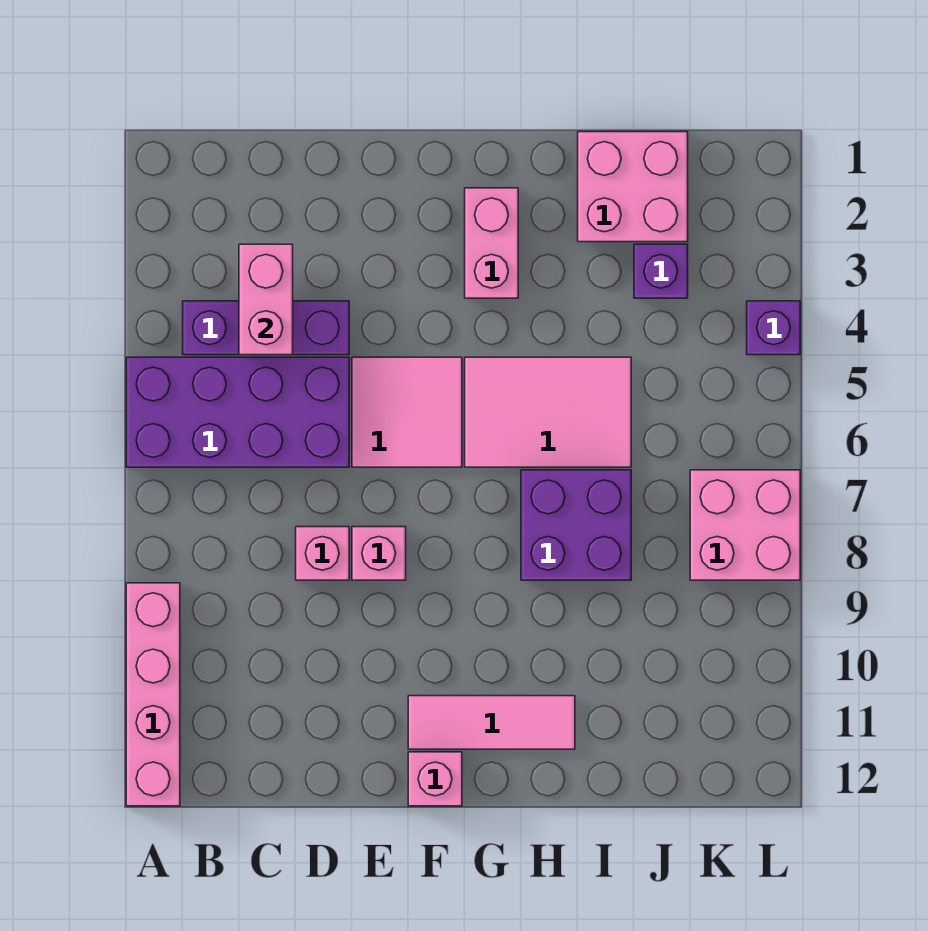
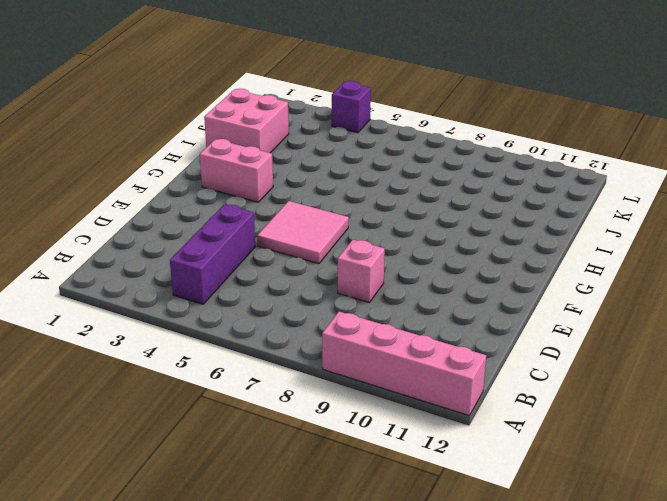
none -> purple 2x4 brick [126,357,349,467]
none -> pink 1x1 brick [352,527,406,580]
none -> pink 1x3 tile [408,696,575,749]

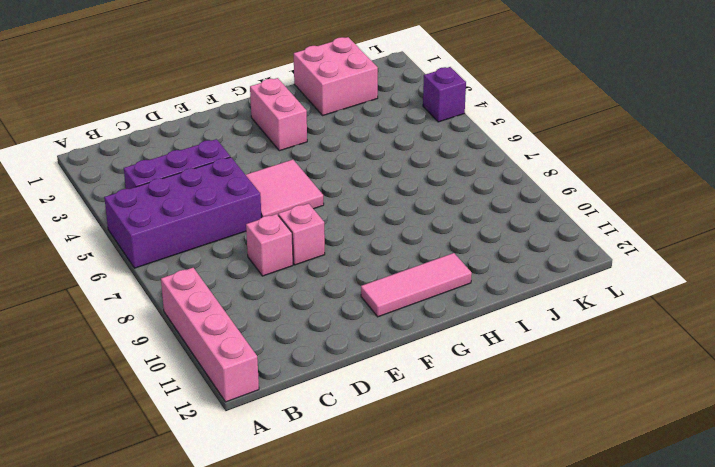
none -> pink 1x1 brick [408,752,462,806]
none -> pink 2x3 tile [465,357,631,467]
none -> purple 2x2 brick [521,470,631,580]

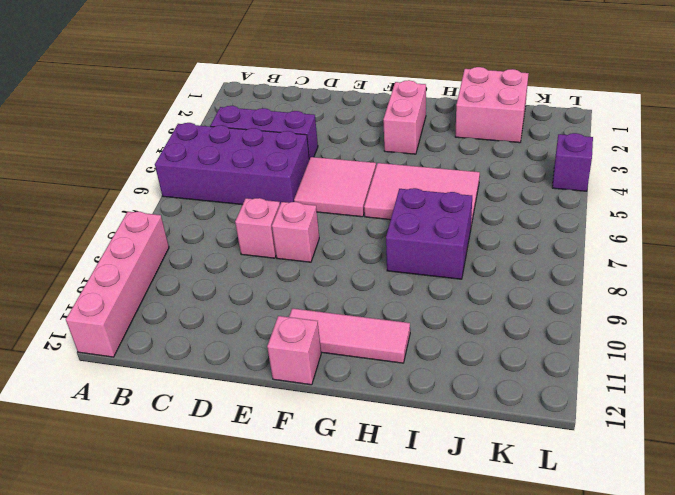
none -> purple 1x1 brick [634,244,688,298]
none -> pink 2x2 brick [690,470,800,580]
none -> pink 1x2 brick [239,244,293,355]

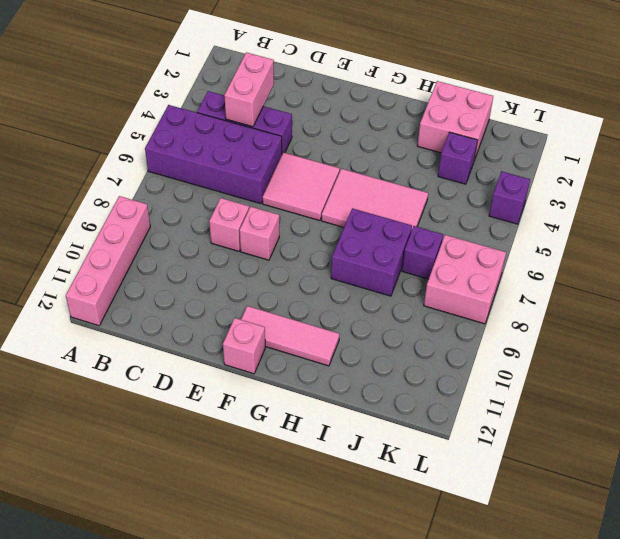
purple 1x1 brick [402,226,443,279] -> none
none -> pink 1x2 brick [465,188,518,298]

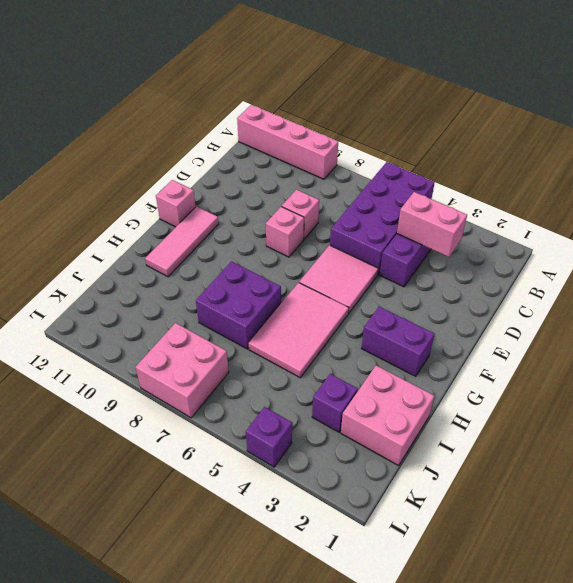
purple 1x2 brick [361,307,434,376] -> pink 1x2 brick [465,188,518,298]

